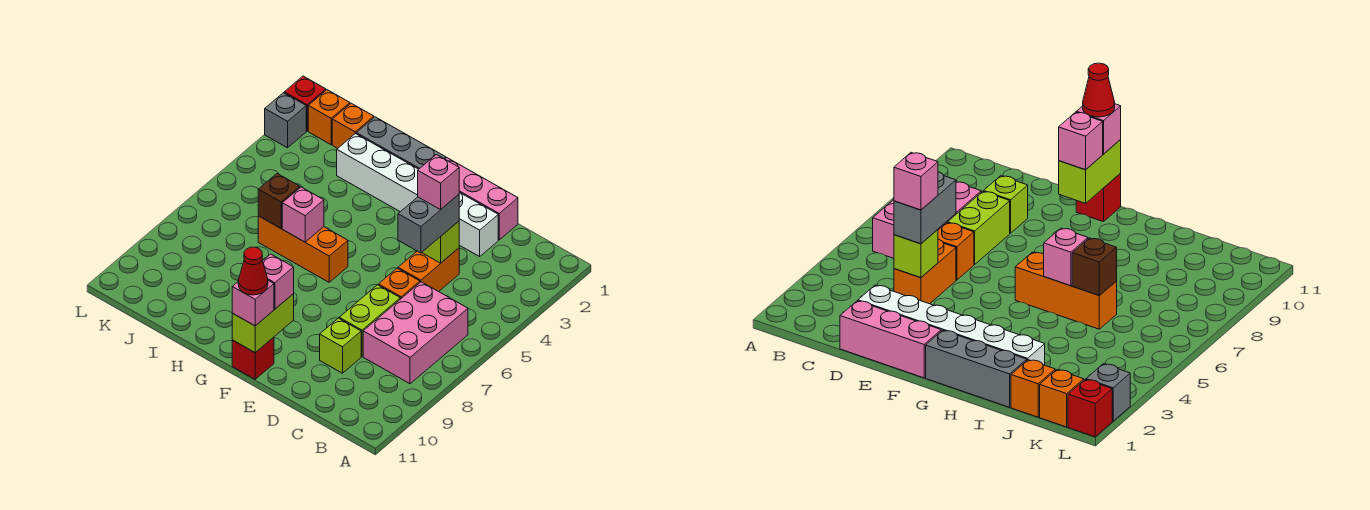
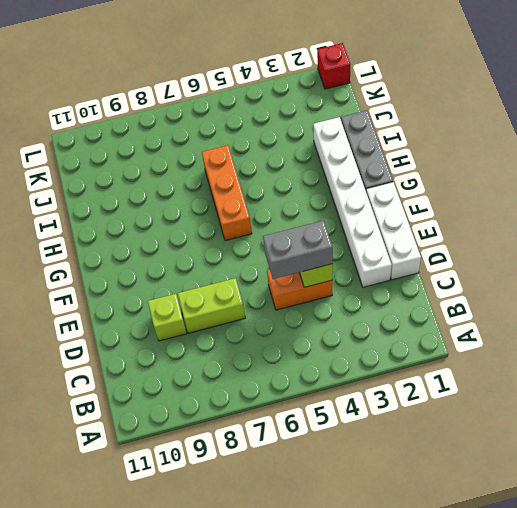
white 1x3 brick [366,182,421,280] -> pink 1x3 brick [445,158,518,240]
none -> pink 2x3 brick [363,282,468,384]
none -> orange 1x1 brick [378,268,420,299]
none -> red 1x1 brick [232,337,274,379]

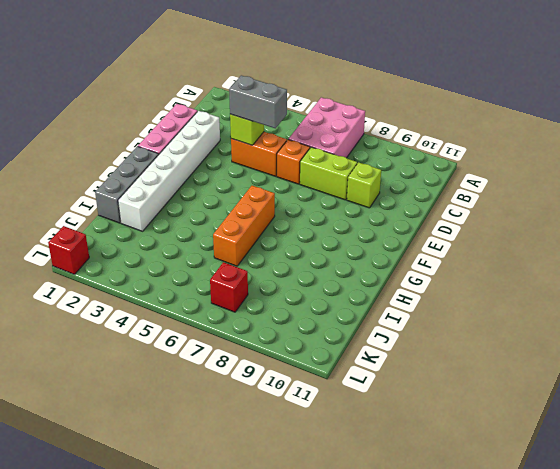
pink 2x3 brick [288,97,365,158] -> pink 2x3 brick turned to [363,282,468,384]
red 1x1 brick [210,262,248,312] -> red 1x1 brick moved to [232,337,274,379]
none -> orange 1x1 brick [332,103,374,148]
none -> orange 1x1 brick [308,90,350,145]
none -> grey 1x1 brick [265,93,306,148]

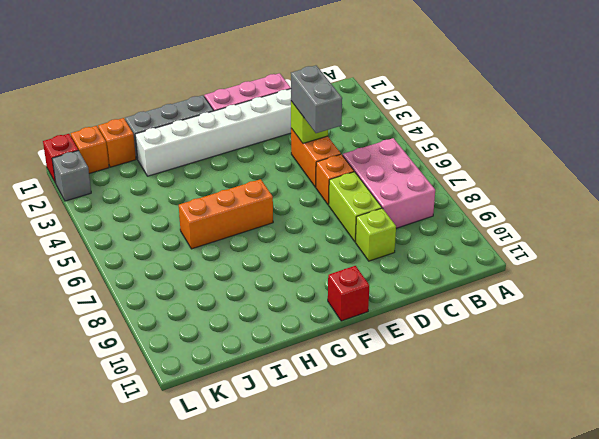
none -> lime 1x2 brick [232,294,294,353]
none -> pink 1x1 brick [282,187,324,242]
none -> brown 1x1 brick [258,174,300,228]

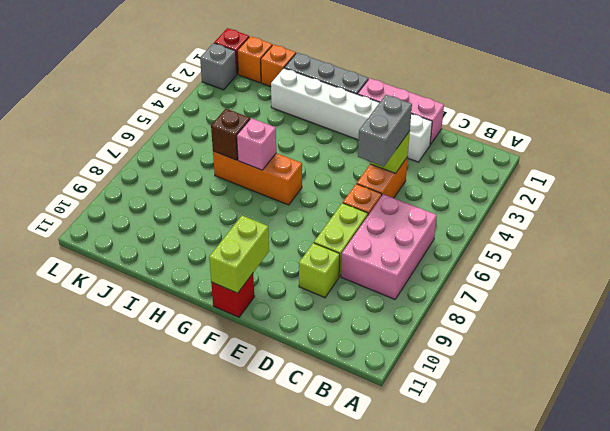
none -> pink 1x1 brick [263,254,294,309]
none -> pink 1x1 brick [232,281,274,326]
none -> pink 1x1 brick [418,155,459,210]

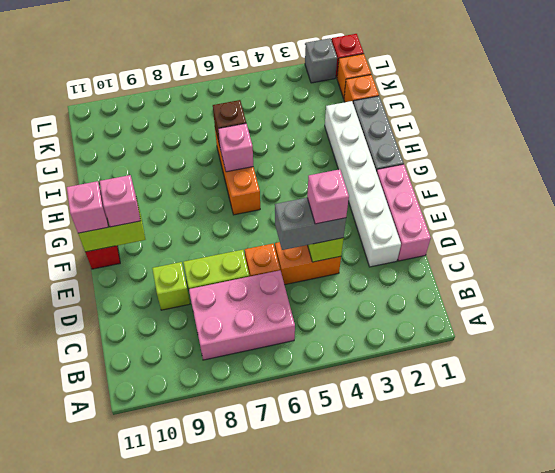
none -> red 1x1 cone [238,247,268,295]

